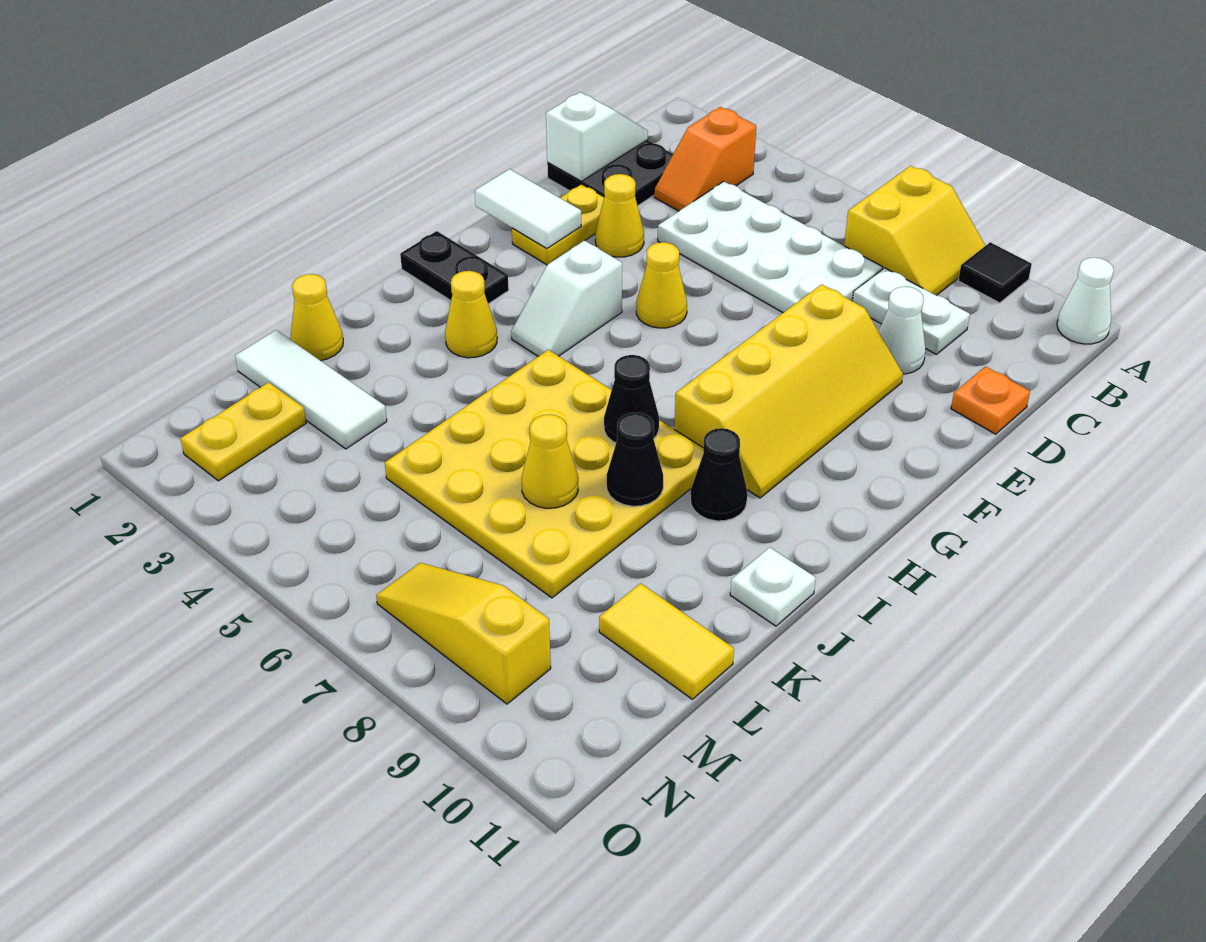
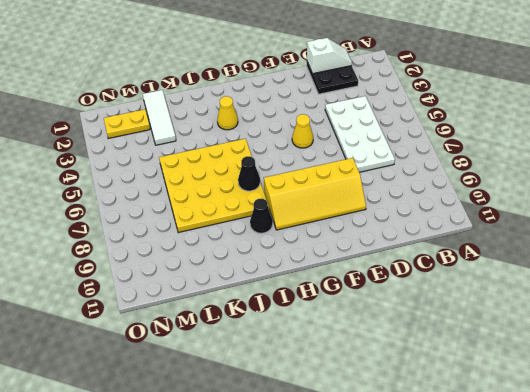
none -> yellow 2x2 slope [844,166,985,295]
none -> black 1x1 tile [958,242,1032,303]
none -> white 1x1 cone [1057,258,1114,344]

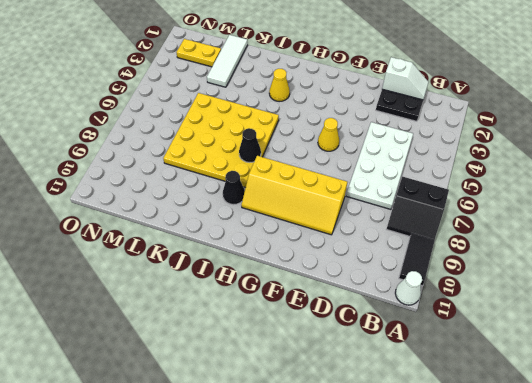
black 2x2 slope [387,176,449,240] -> yellow 2x2 slope [844,166,985,295]
black 1x2 tile [399,233,435,286] -> black 1x1 tile [958,242,1032,303]
none -> orange 1x2 slope [654,107,756,211]
none -> white 1x2 plate [853,268,970,354]
none -> white 1x1 cone [879,287,926,374]

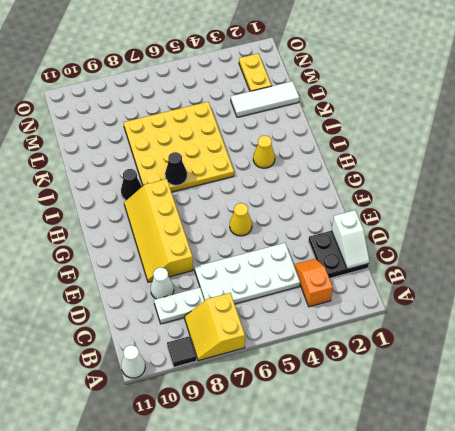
none -> orange 1x1 plate [951,366,1030,434]
none -> yellow 1x2 plate [512,184,604,265]
none -> yellow 1x1 cone [595,174,644,257]

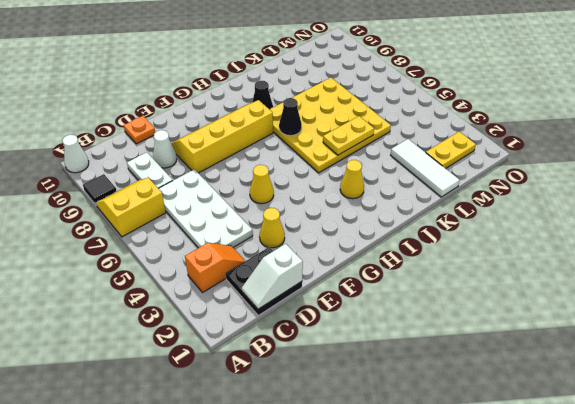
yellow 1x2 plate [323,116,374,155] -> yellow 1x2 plate moved to [512,184,604,265]
none -> white 1x2 slope [511,241,622,356]
none -> black 1x2 plate [400,231,509,304]
none -> white 1x1 plate [730,547,816,626]

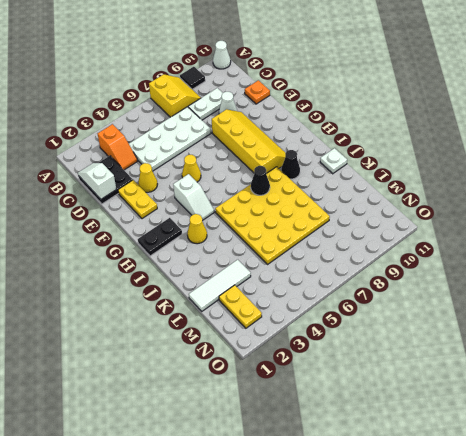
none -> yellow 1x1 cone [290,274,343,361]
none -> yellow 1x2 tile [599,583,734,699]
none -> yellow 1x3 slope [376,563,551,704]

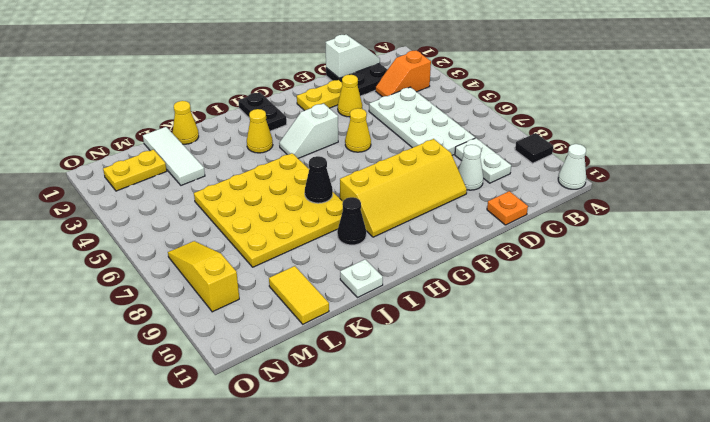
none -> yellow 2x2 slope [844,166,985,295]
none -> white 1x2 tile [475,169,581,249]
none -> black 1x1 cone [607,412,663,506]

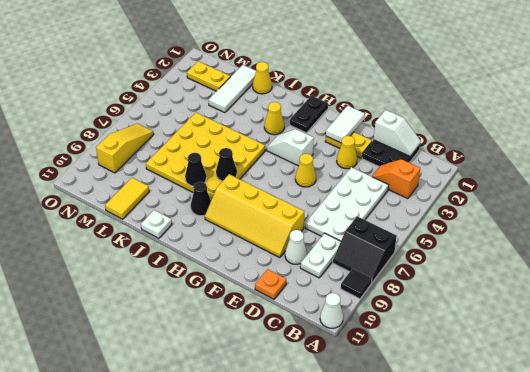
black 2x2 slope [333,216,397,282] -> yellow 2x2 slope [844,166,985,295]
none -> yellow 1x1 cone [522,414,578,508]

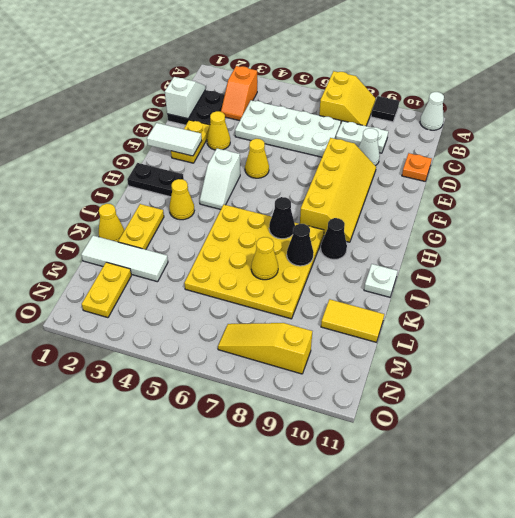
yellow 1x2 plate [118,204,164,250] -> none

